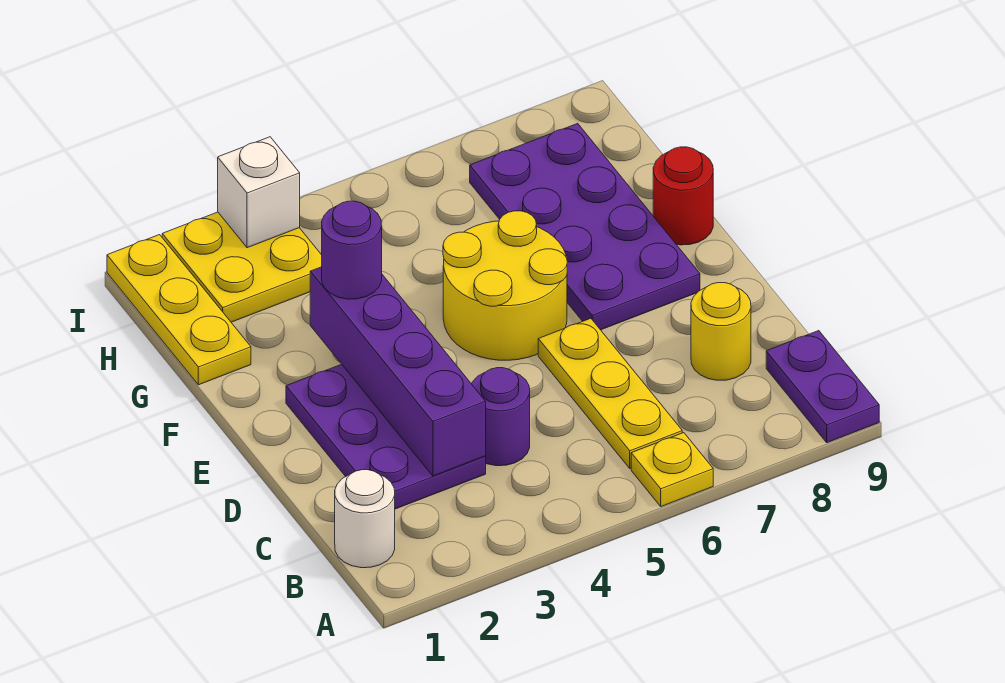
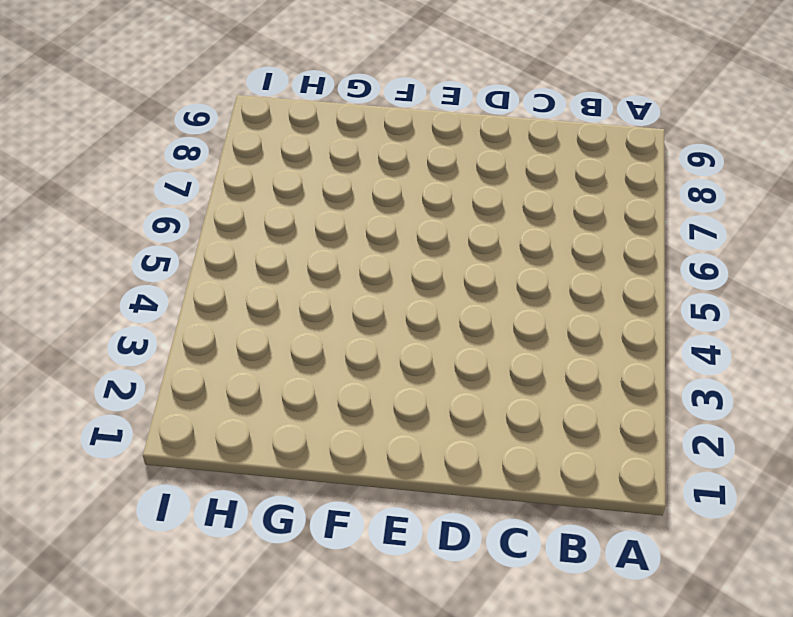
none -> yellow 1x1 plate [631,433,713,507]
none -> purple 1x2 plate [766,331,879,443]
none -> white 1x1 round brick [335,470,395,568]

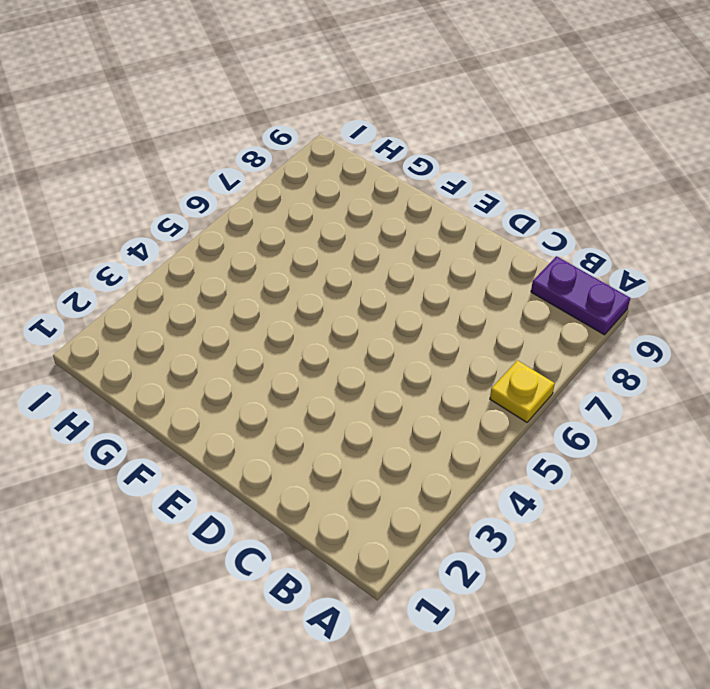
none -> white 1x1 round brick [335,470,395,568]
none -> yellow 1x3 plate [538,318,682,468]
none -> purple 2x3 plate [286,364,486,509]

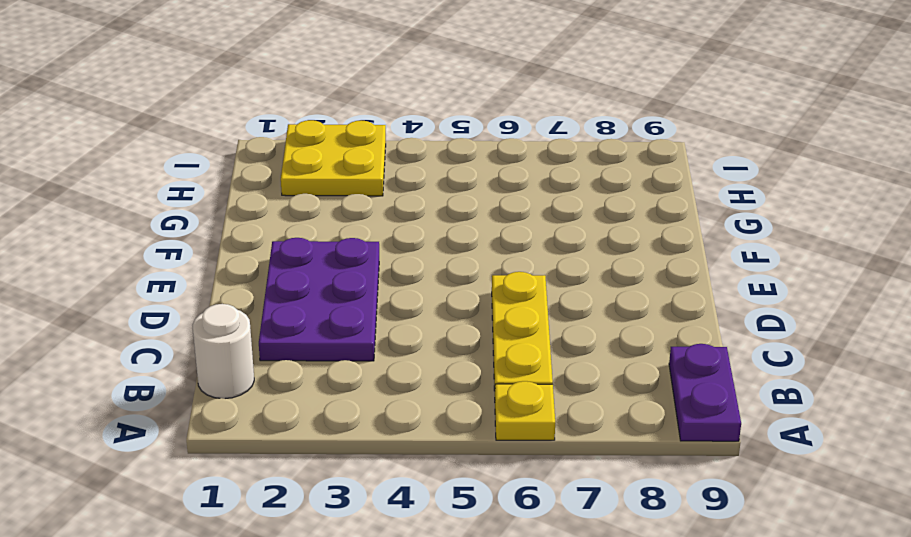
none -> purple 1x1 round brick [472,368,530,466]
none -> yellow 1x1 round brick [691,283,751,380]
none -> yellow 2x2 round brick [443,211,567,360]

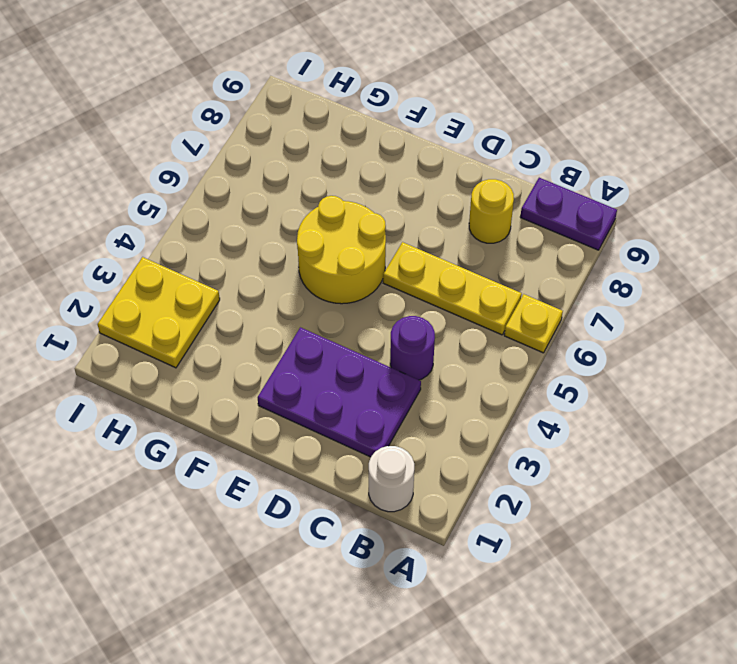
none -> purple 2x4 plate [470,123,700,330]
none -> red 1x1 round brick [653,147,713,245]
none -> yellow 1x3 plate [107,235,251,385]

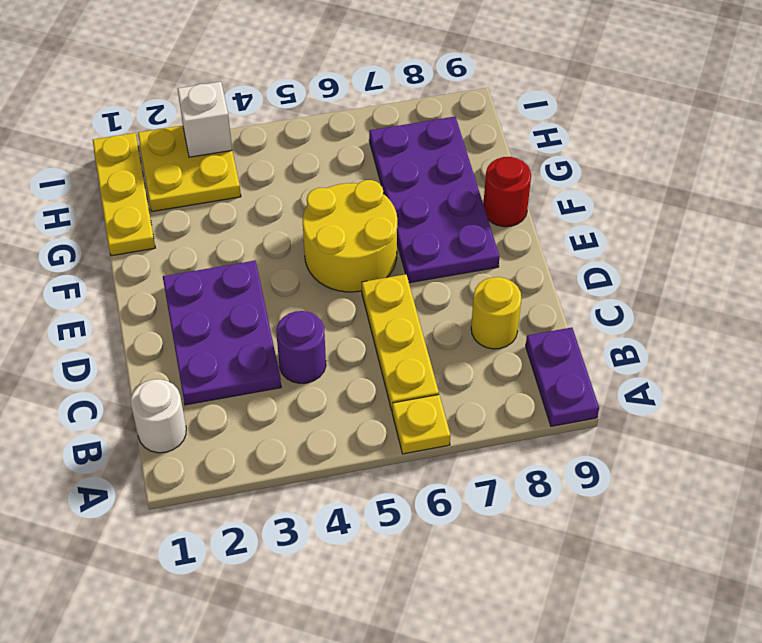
none -> purple 1x4 brick [310,267,486,476]
none -> purple 1x1 round brick [322,201,382,299]

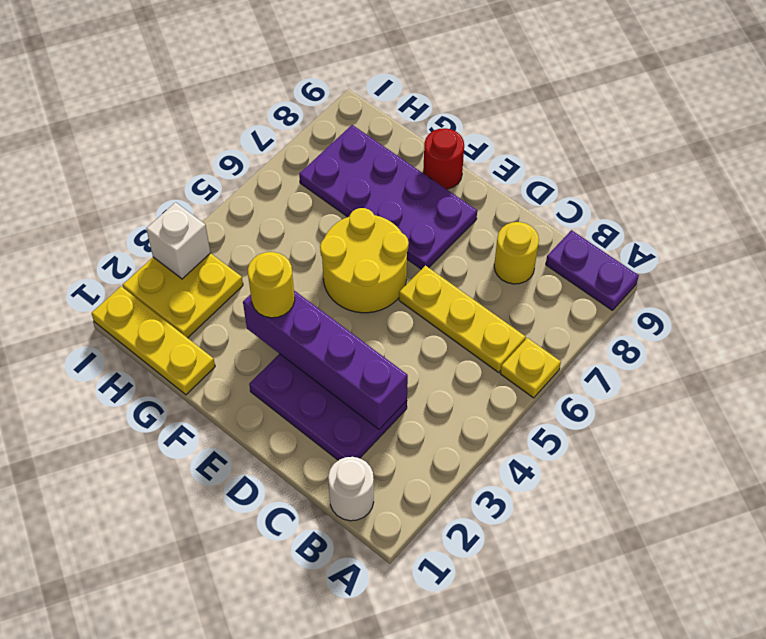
yellow 1x1 round brick [248,252,295,318] -> purple 1x1 round brick [322,201,382,299]
none -> purple 1x1 round brick [472,368,530,466]

